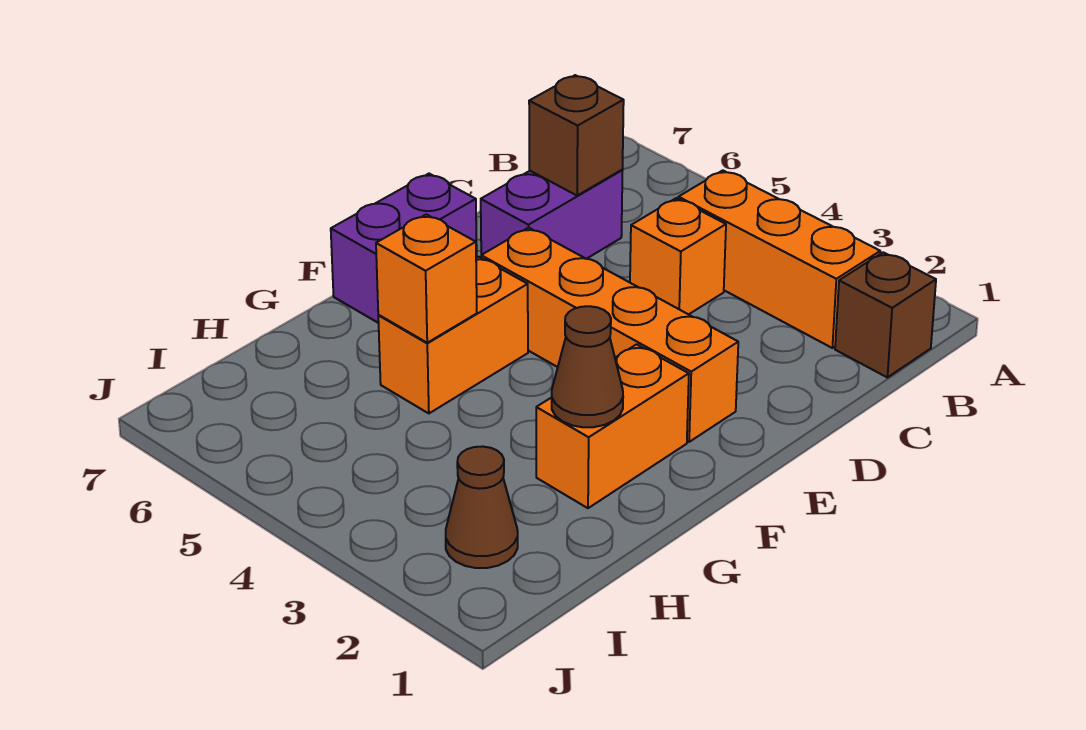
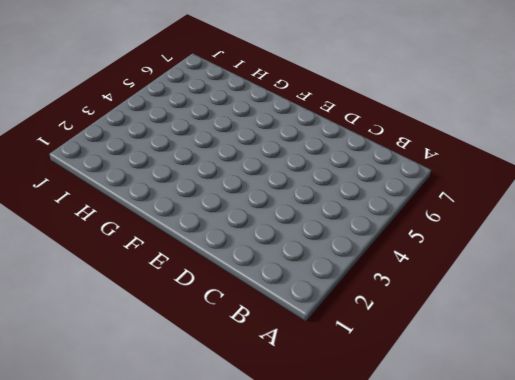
none -> brown 1x1 brick [835,252,936,377]
none -> orange 1x3 brick [678,170,880,348]
none -> orange 1x1 brick [630,198,726,315]

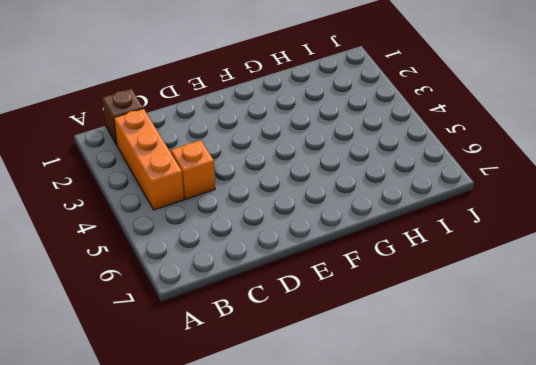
none -> purple 1x2 brick [481,170,623,259]
none -> orange 1x4 brick [481,228,738,442]
none -> purple 1x2 brick [331,174,477,323]

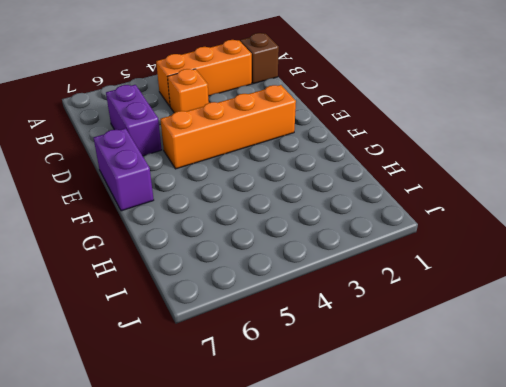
none -> orange 1x2 brick [536,344,689,508]
none -> orange 1x2 brick [378,257,528,413]
none -> brown 1x1 cone [446,447,518,568]

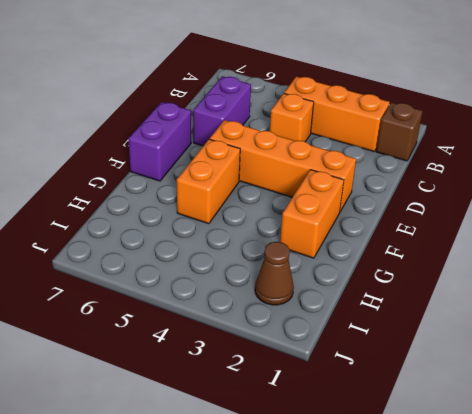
none -> brown 1x1 brick [529,75,624,195]
none -> brown 1x1 cone [552,306,623,427]
none -> orange 1x1 brick [376,214,477,343]

